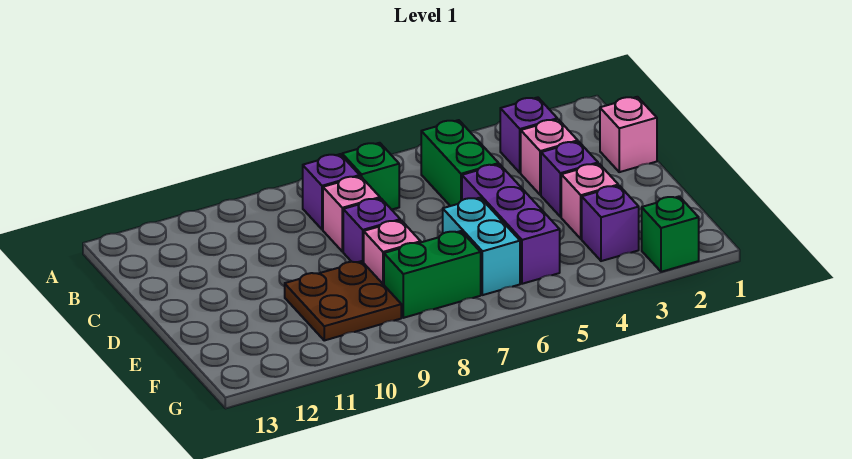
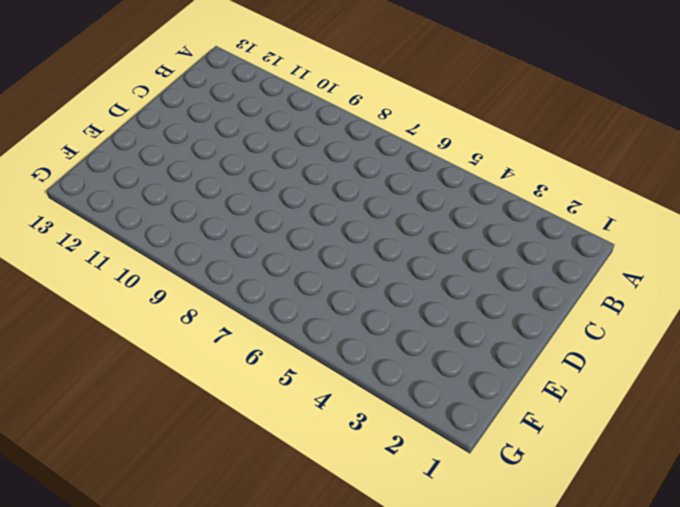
none -> purple 1x1 brick [500,97,557,173]
none -> green 1x2 brick [421,120,499,206]
none -> green 1x1 brick [342,143,399,210]

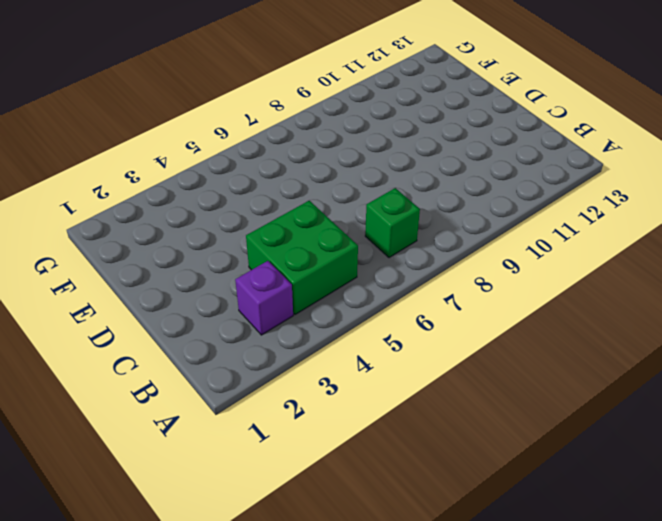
green 2x2 brick [246,201,358,315] -> green 1x2 brick [421,120,499,206]
none -> purple 1x1 brick [303,154,360,230]
none -> pink 1x1 brick [600,97,657,172]
none -> pink 1x1 brick [521,119,578,195]

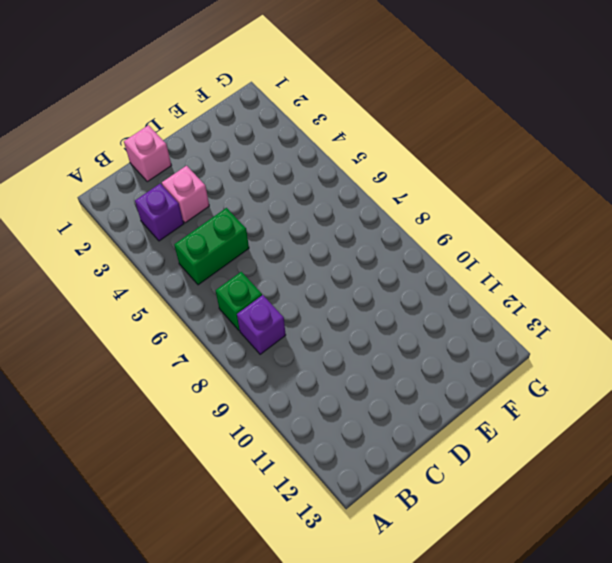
none -> pink 1x1 brick [323,176,380,252]
none -> purple 1x1 brick [541,142,598,217]
none -> purple 1x3 brick [462,164,560,284]

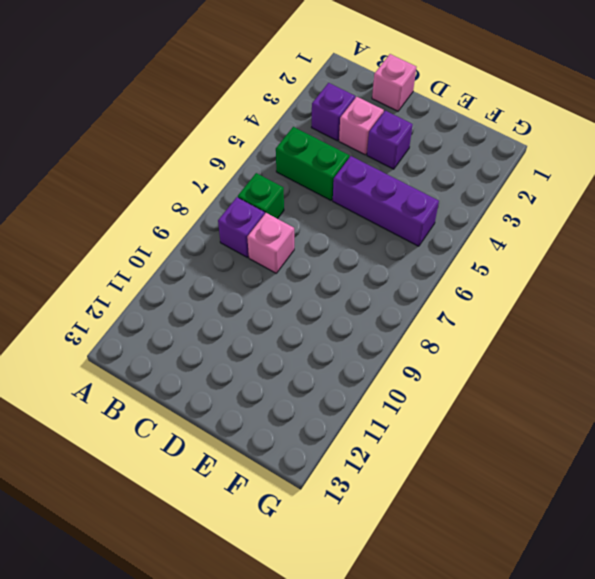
none -> purple 1x1 brick [343,198,400,263]
none -> pink 1x1 brick [561,164,618,239]
none -> cyan 1x2 brick [443,198,520,295]

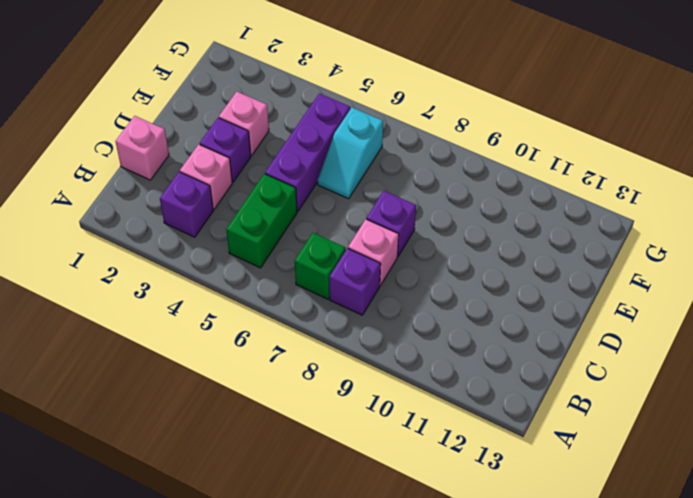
cyan 1x2 slope [317,108,383,199] -> cyan 1x2 brick [443,198,520,295]
none -> pink 1x1 brick [364,220,421,285]
none -> brown 2x2 plate [285,261,401,340]
none -> purple 1x1 brick [582,186,639,261]

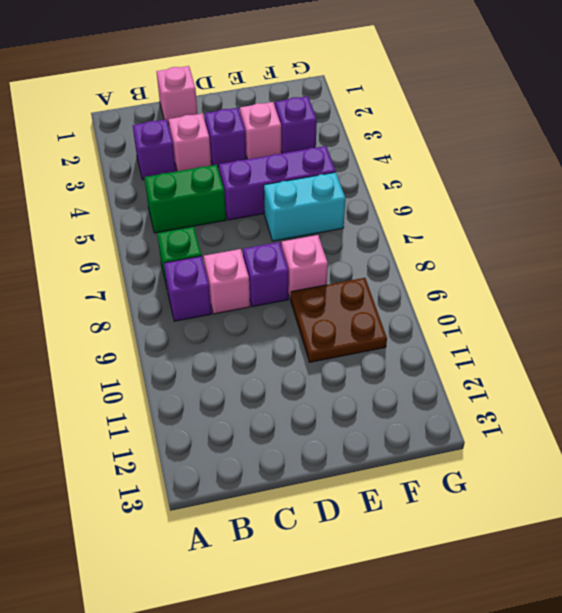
none -> green 1x2 brick [384,231,481,318]
none -> green 1x1 brick [642,197,699,272]

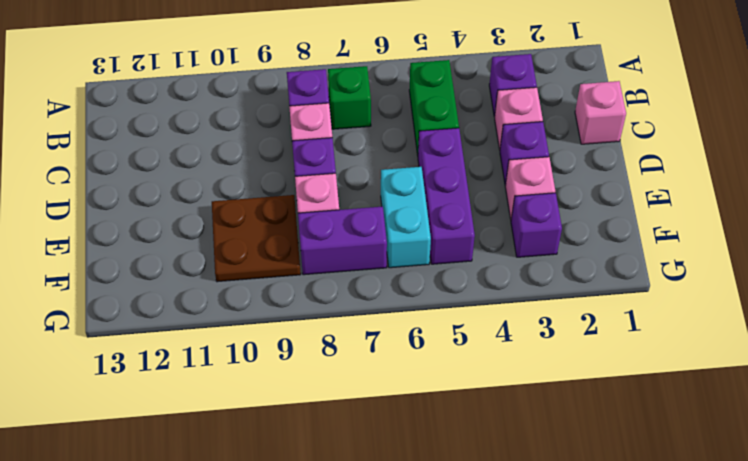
purple 1x2 brick [298,206,387,275] -> green 1x2 brick [384,231,481,318]
none -> green 1x1 brick [642,197,699,272]

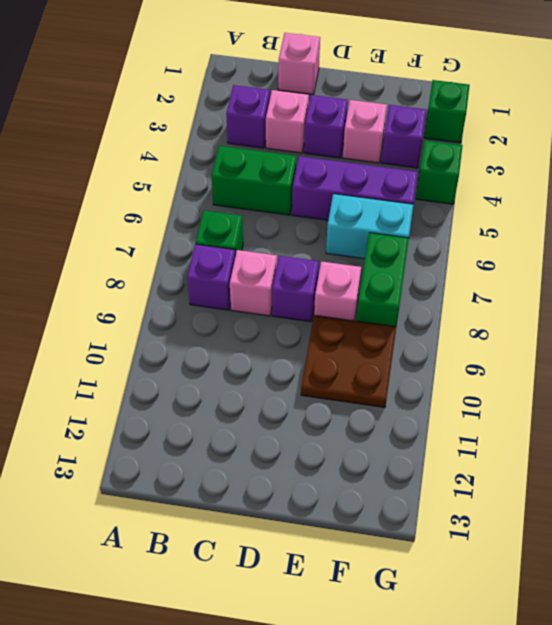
green 1x1 brick [416,140,463,204] -> none

